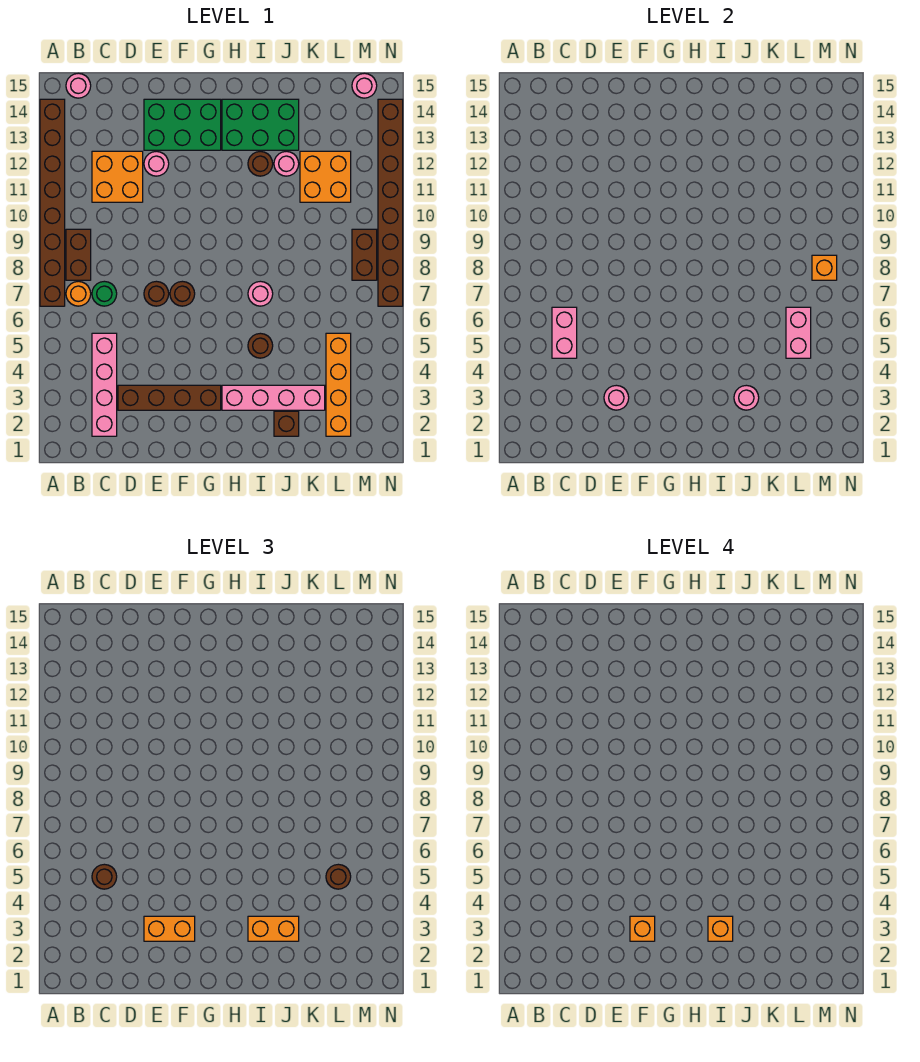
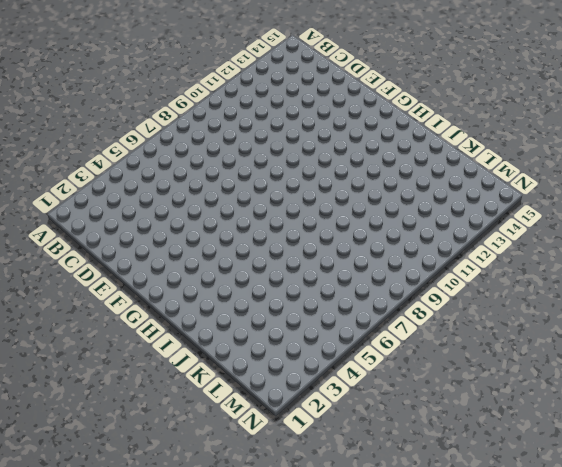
none -> brown 1x8 brick [40,99,65,306]
none -> orange 1x1 round brick [66,281,91,306]
none -> brown 1x2 brick [66,229,91,280]
none -> pink 1x1 round brick [66,73,91,98]

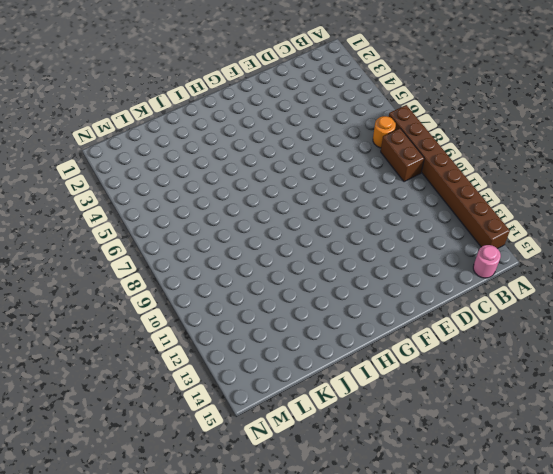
none -> pink 1x4 brick [92,333,117,436]
none -> green 1x1 round brick [92,281,117,306]
none -> orange 2x2 brick [92,151,143,202]
none -> brown 1x4 brick [118,385,221,410]

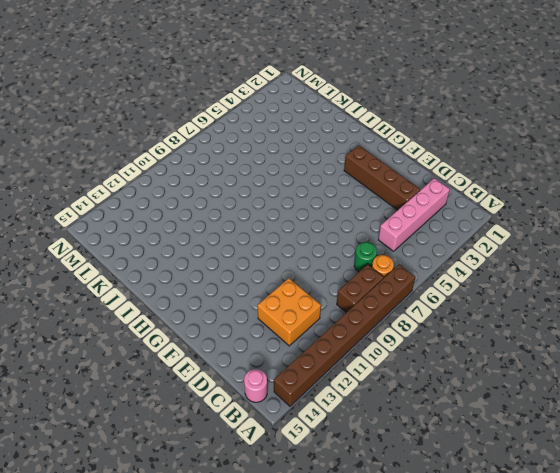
none -> brown 1x1 round brick [144,281,169,306]
none -> pink 1x1 round brick [144,151,169,176]
none -> green 2x3 brick [144,99,221,150]
none -> brown 1x1 round brick [170,281,195,306]

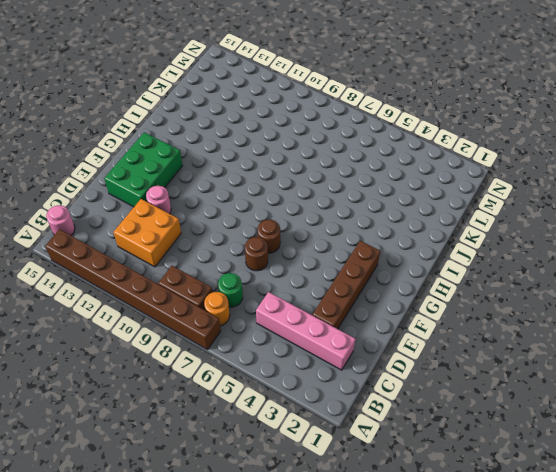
none -> pink 1x4 brick [222,385,325,410]
none -> green 2x3 brick [222,99,299,150]
none -> brown 1x1 round brick [248,333,273,358]
none -> pink 1x1 round brick [248,281,273,306]

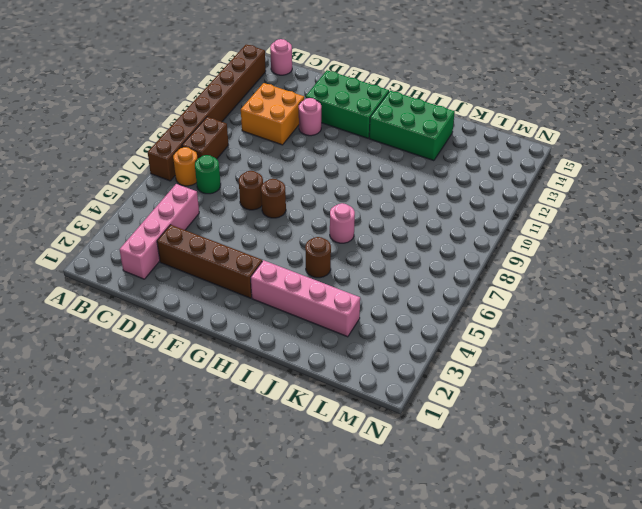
none -> brown 1x1 round brick [248,151,273,176]
none -> brown 1x1 brick [274,411,299,436]
none -> pink 1x1 round brick [274,151,299,176]
none -> orange 2x2 brick [300,151,351,202]

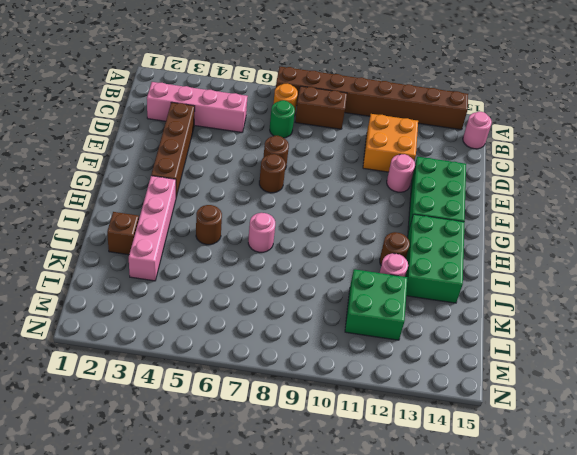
green 2x2 brick [345,269,407,340] -> orange 2x2 brick [300,151,351,202]
none -> orange 1x4 brick [326,333,351,436]
none -> brown 1x2 brick [352,229,377,280]
none -> pink 1x1 round brick [352,73,377,98]
none -> brown 1x8 brick [378,99,403,306]

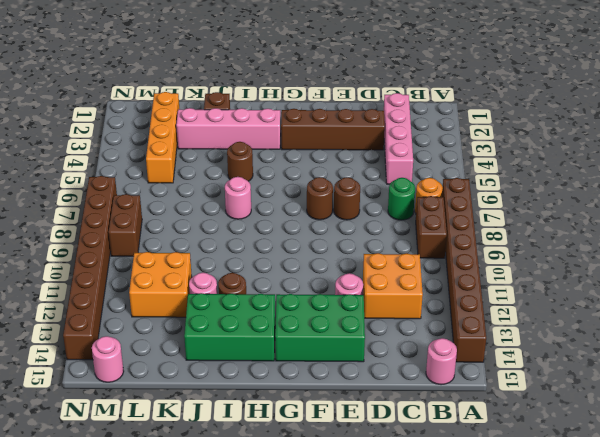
none -> pink 1x2 brick [552,307,577,358]
none -> pink 1x1 round brick [604,385,629,410]
none -> pink 1x1 round brick [734,385,759,410]
none -> pink 1x2 brick [786,307,811,358]

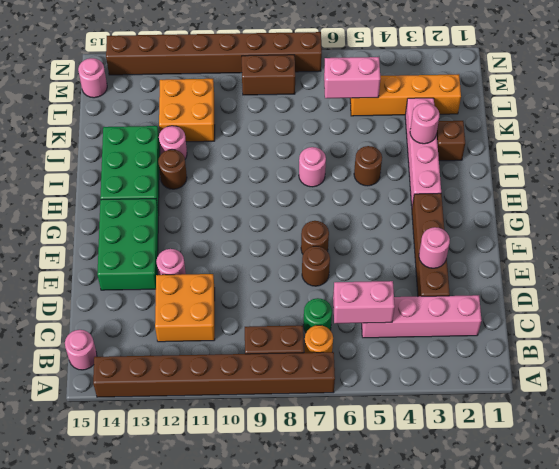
none -> orange 1x1 brick [812,255,837,280]
none -> brown 1x1 round brick [92,864,117,889]
none -> orange 1x2 brick [144,916,195,941]
none -> orange 1x2 brick [248,916,299,941]

